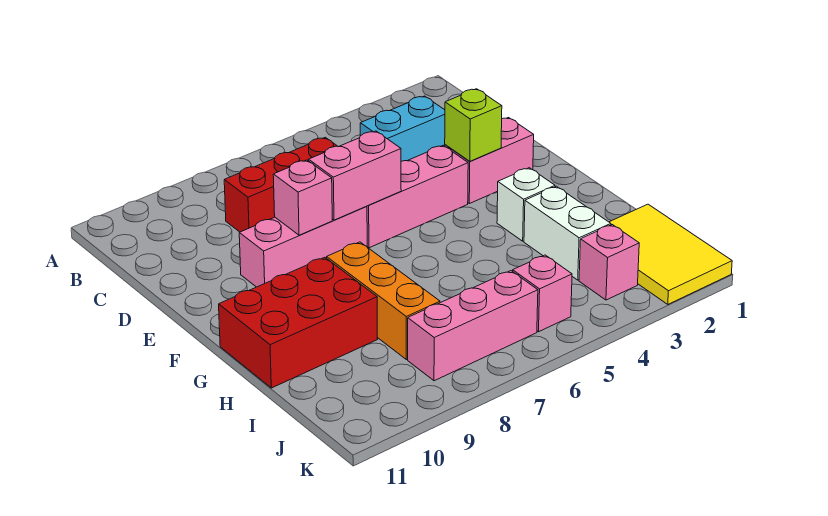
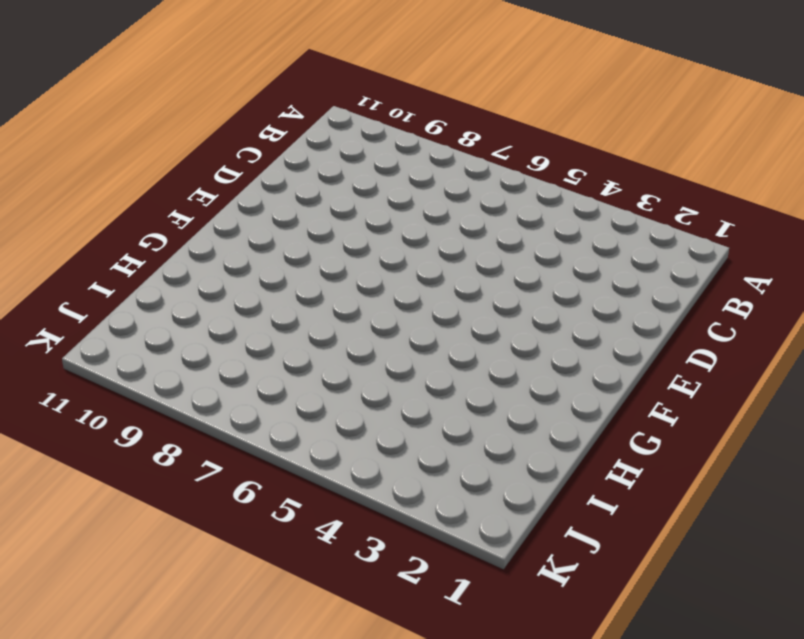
none -> cyan 1x2 brick [360,96,445,161]
none -> red 1x3 brick [224,137,337,232]
none -> pink 1x2 brick [445,118,534,204]

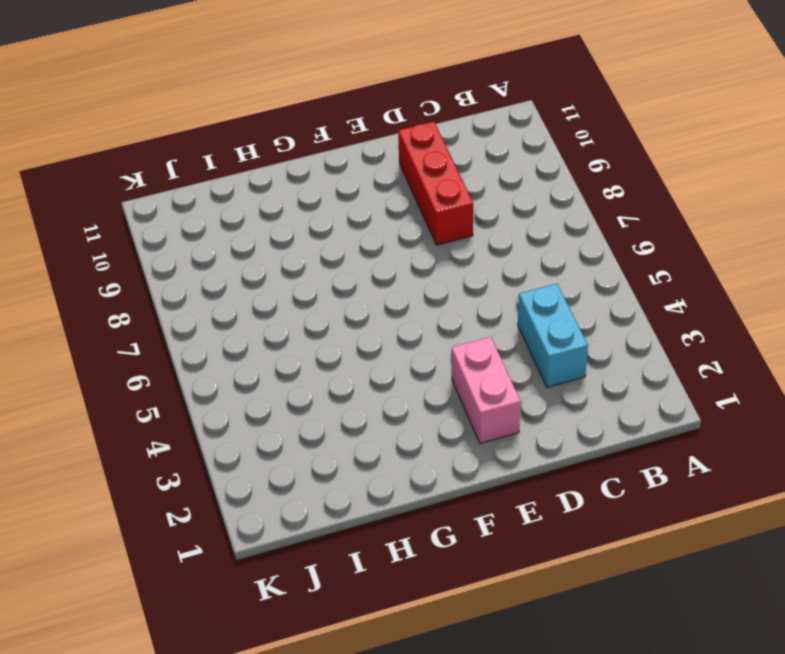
red 1x3 brick [398,121,473,245] -> red 1x3 brick moved to [224,137,337,232]
none -> pink 1x3 brick [367,145,468,248]
none -> pink 1x3 brick [239,206,367,287]
none -> white 1x1 brick [497,168,555,241]

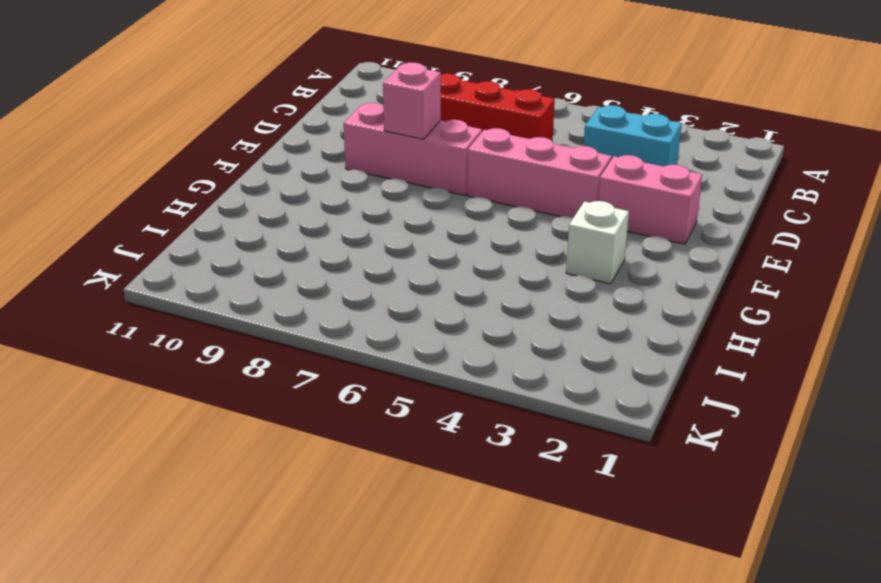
none -> orange 1x3 brick [327,242,440,360]
none -> red 2x3 brick [219,257,377,388]
none -> white 1x2 brick [524,186,611,280]

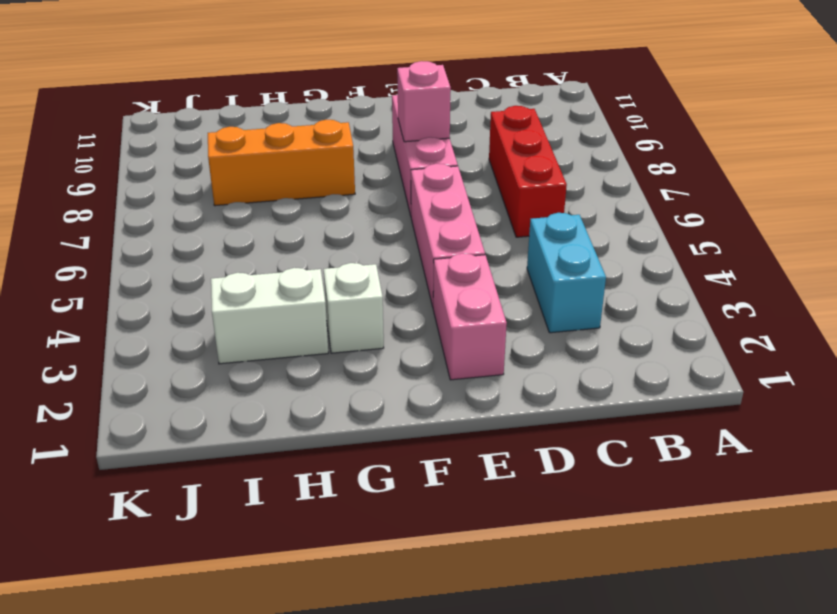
none -> red 2x3 brick [219,257,377,388]
none -> yellow 2x3 tile [609,204,732,304]
none -> pink 1x1 brick [579,225,639,300]

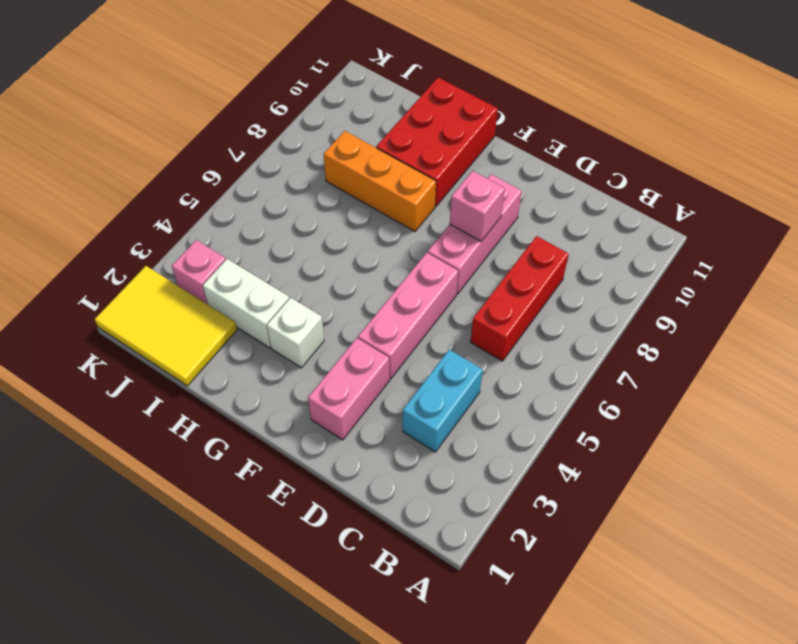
none -> pink 1x1 brick [513,255,572,332]
none -> pink 1x3 brick [408,271,538,381]
none -> lime 1x1 brick [445,89,502,161]

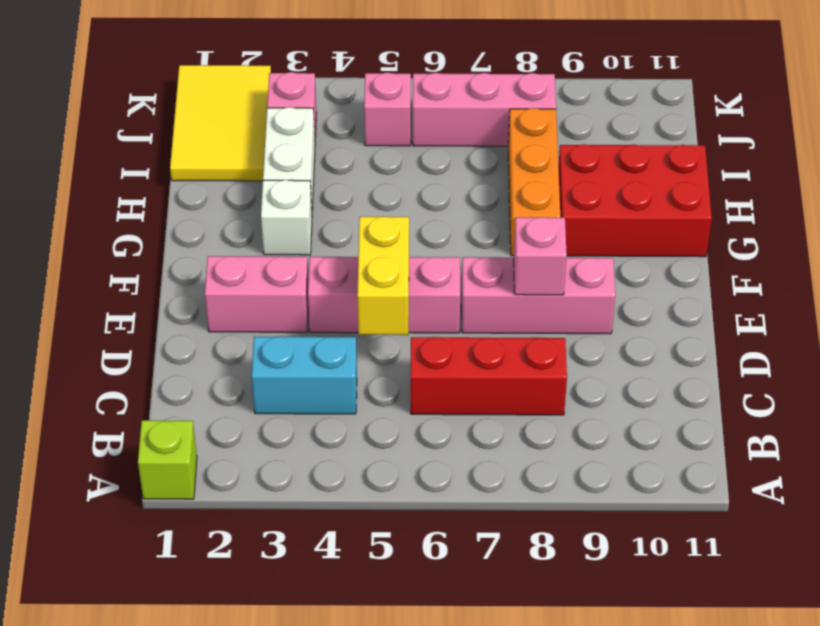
lime 1x1 brick [138,420,197,499] -> lime 1x1 brick moved to [445,89,502,161]
yellow 1x2 brick [357,217,409,335] -> none
none -> pink 1x2 brick [309,131,401,220]

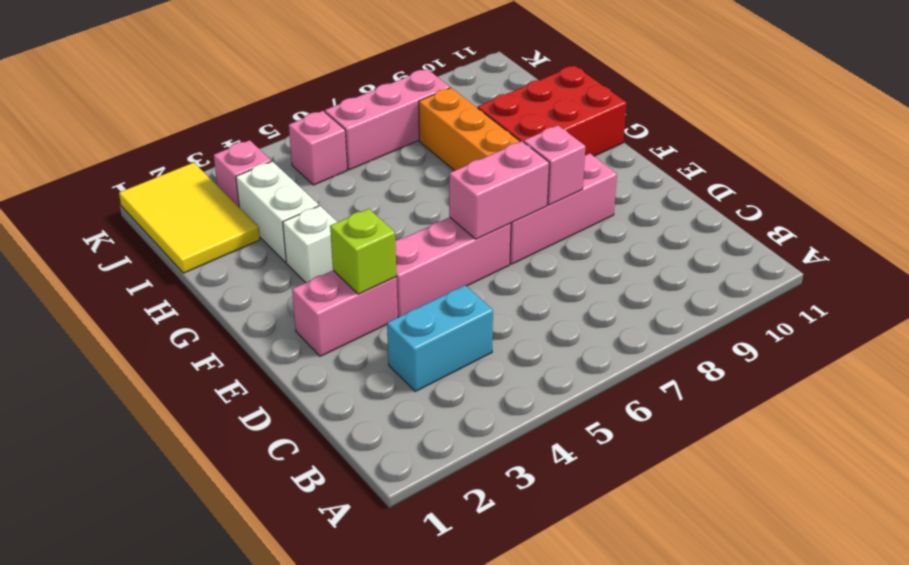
none -> red 1x3 brick [224,137,337,232]

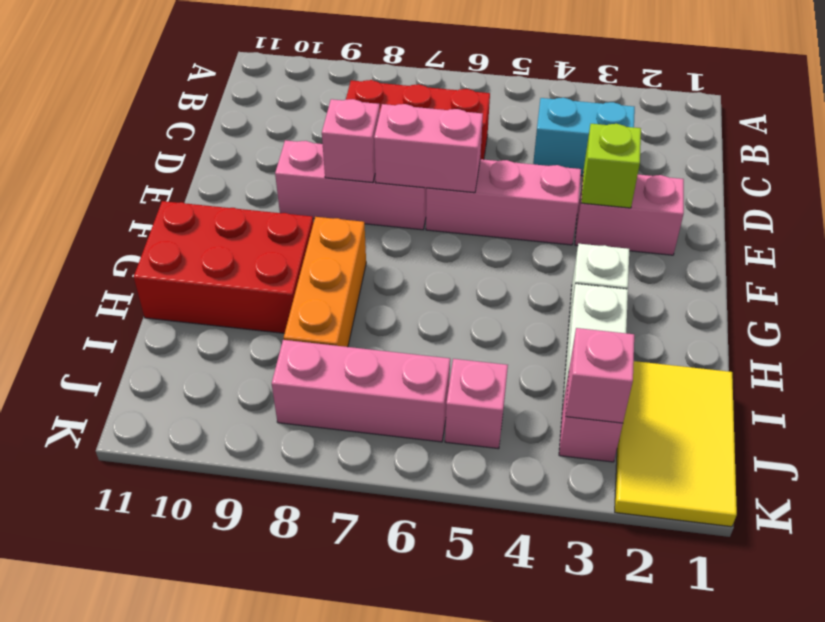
pink 1x1 brick [566,328,634,423] -> none

